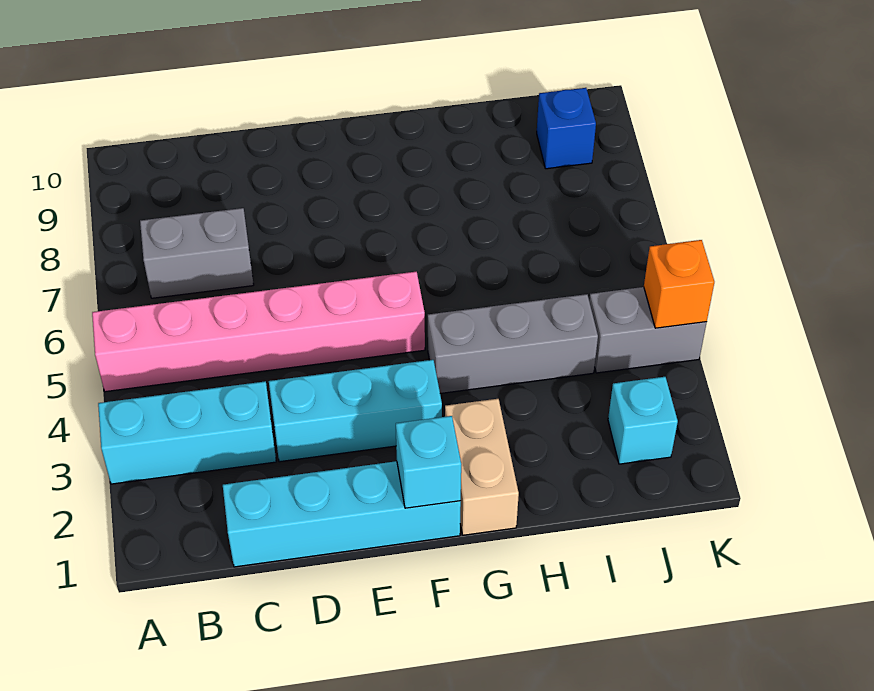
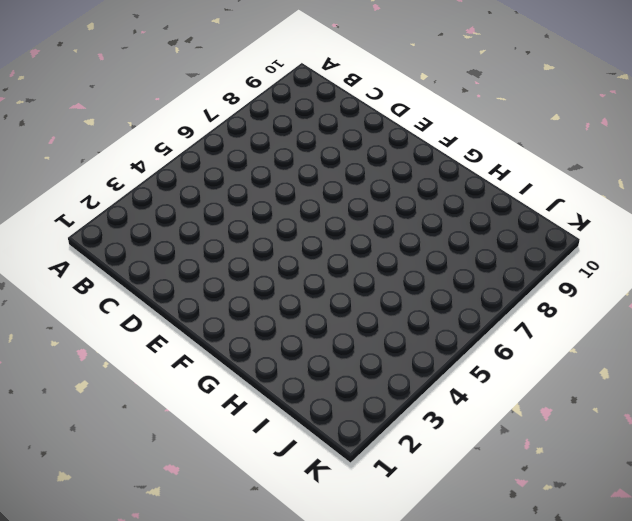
none -> cyan 1x3 brick [98,381,276,484]
none -> pink 1x6 brick [92,272,425,392]
none -> grey 1x2 brick [140,208,254,298]

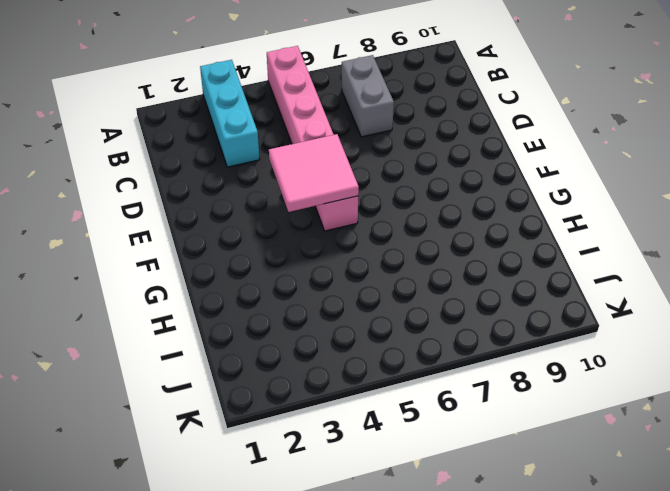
pink 2x2 tile [269,134,359,212] -> none
none -> cyan 1x4 brick [223,461,461,567]
none -> cyan 1x3 brick [269,360,442,462]
none -> tan 1x2 brick [445,399,519,535]

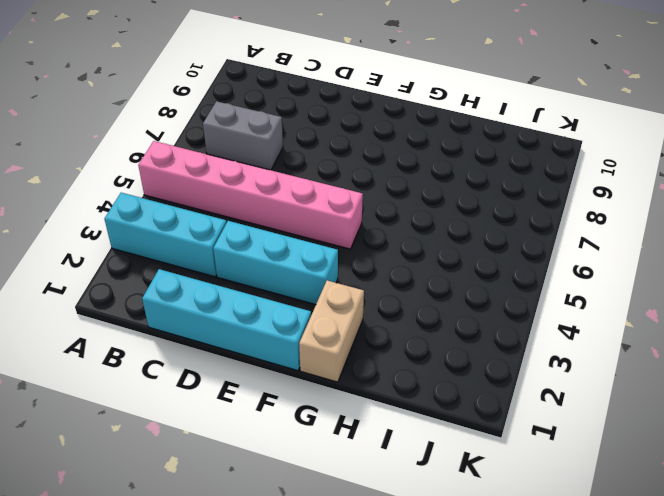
none -> grey 1x3 brick [428,294,598,393]
none -> cyan 1x1 brick [608,377,678,464]
none -> grey 1x2 brick [589,287,707,373]

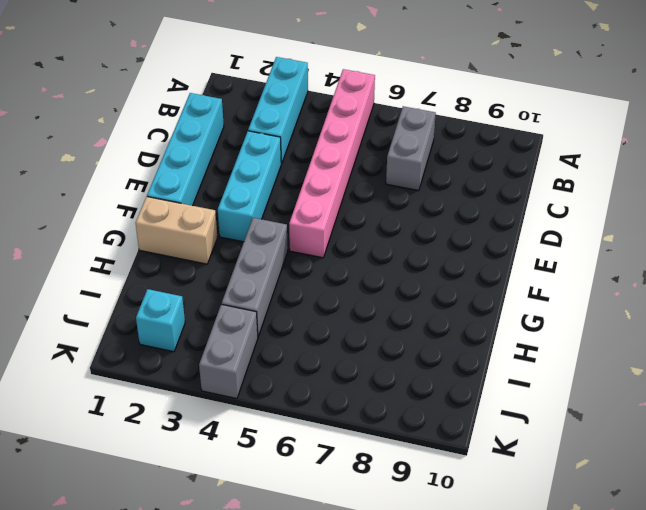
none -> blue 1x1 brick [537,88,596,169]
none -> cyan 1x1 brick [396,416,461,508]
none -> orange 1x1 brick [644,240,714,328]

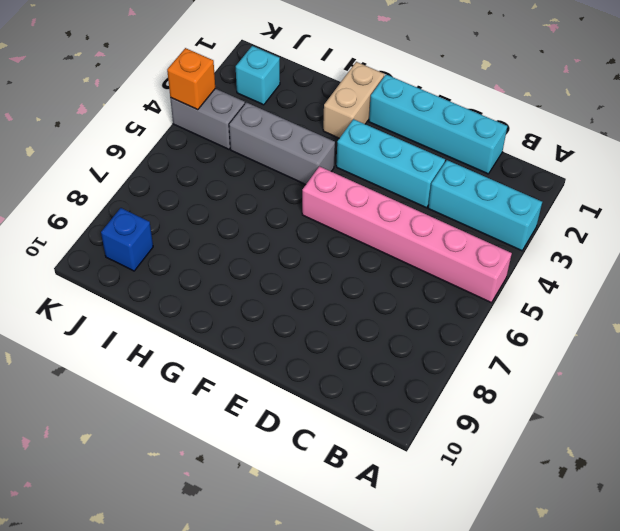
none -> grey 1x2 brick [140,208,254,298]
none -> cyan 1x1 brick [396,416,461,508]

